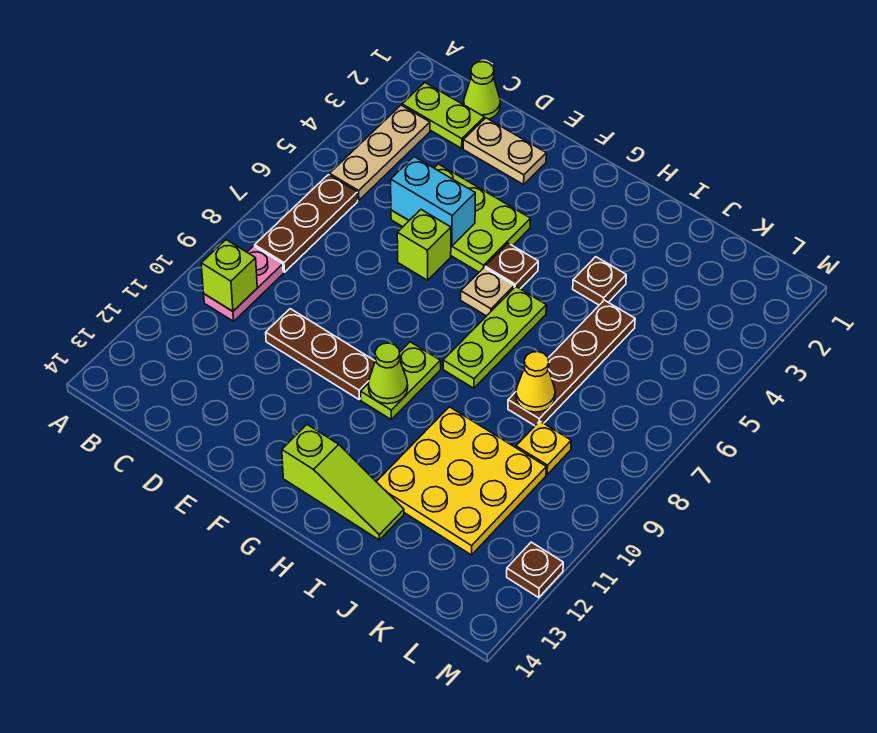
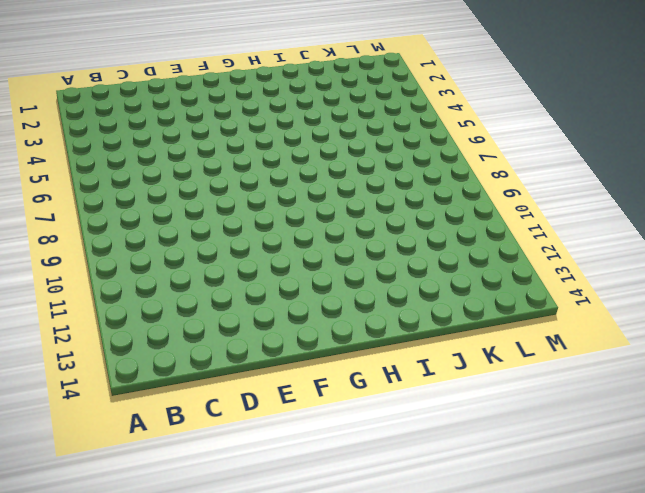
none -> lime 1x2 plate [402,83,484,148]
none -> tan 1x3 plate [330,105,430,200]
none -> brown 1x3 plate [255,175,358,272]

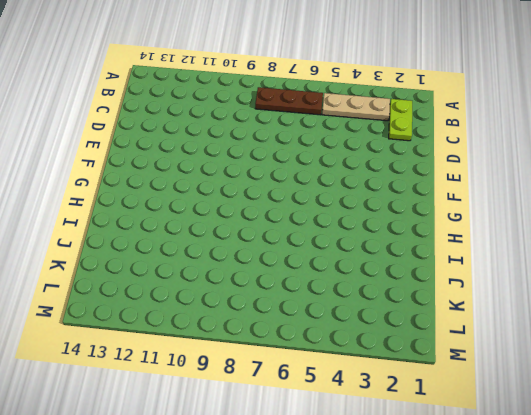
none -> pink 1x2 plate [204,246,283,321]
none -> lime 1x1 cone [464,62,500,119]
none -> tan 1x2 plate [463,118,546,185]

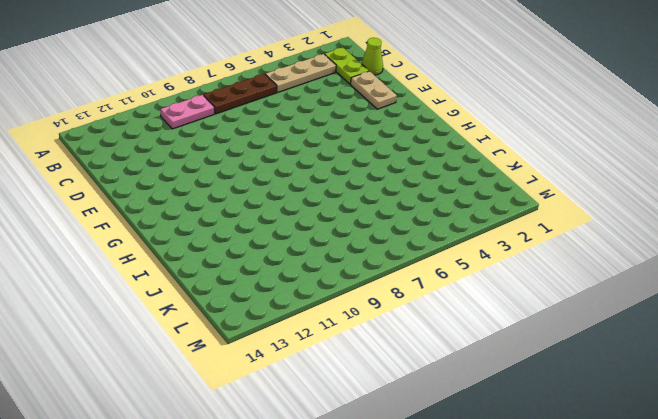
none -> lime 2x3 plate [391,164,531,272]
none -> brown 1x3 plate [266,309,375,399]
none -> lime 1x1 brick [397,210,451,280]

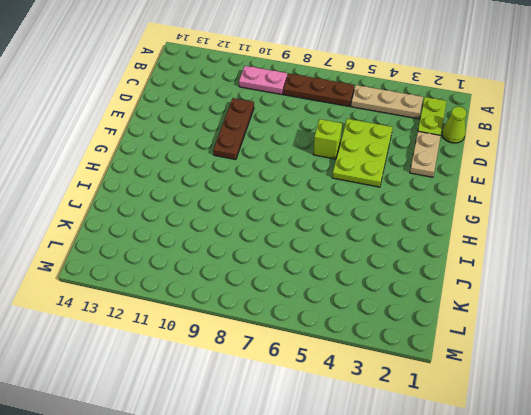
none -> brown 1x1 plate [485,243,538,289]
none -> tan 1x1 plate [461,268,514,316]
none -> lime 1x2 plate [361,342,441,420]

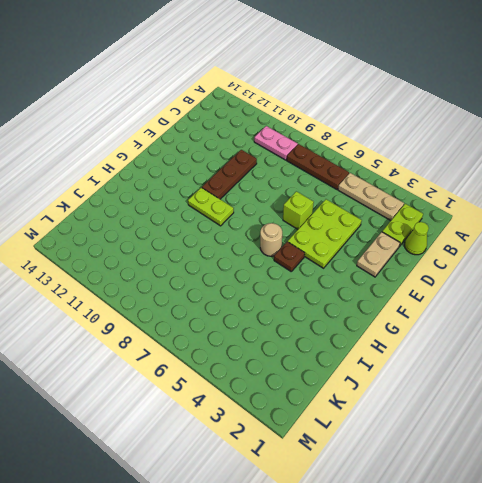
tan 1x1 round brick [260,223,282,256] -> tan 1x1 plate [461,268,514,316]
none -> lime 1x3 slope [282,425,404,540]
none -> lime 1x3 plate [443,287,546,388]
none -> brown 1x1 plate [573,257,626,305]

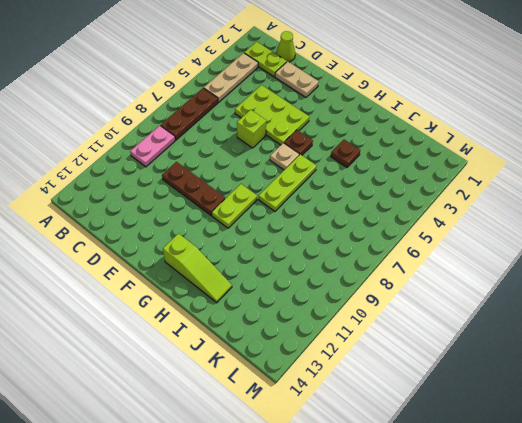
none -> yellow 3x3 plate [376,407,546,555]
none -> brown 1x4 plate [508,300,635,426]
none -> yellow 1x1 plate [516,421,571,474]

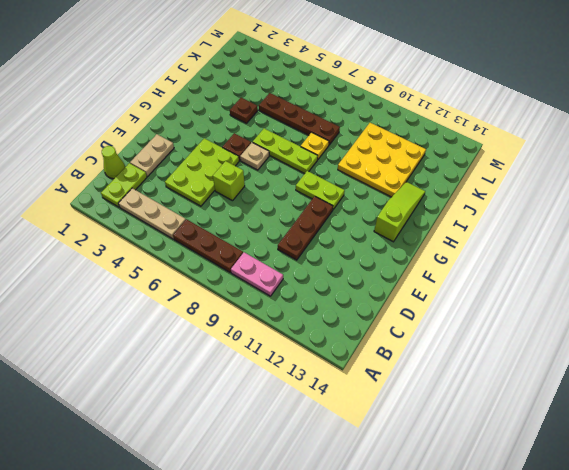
yellow 1x1 plate [301,132,329,159] -> yellow 1x1 plate moved to [516,421,571,474]
none -> brown 1x1 plate [507,542,563,598]
none -> lime 1x1 brick [201,240,257,311]
none -> cyan 1x2 brick [391,157,475,246]

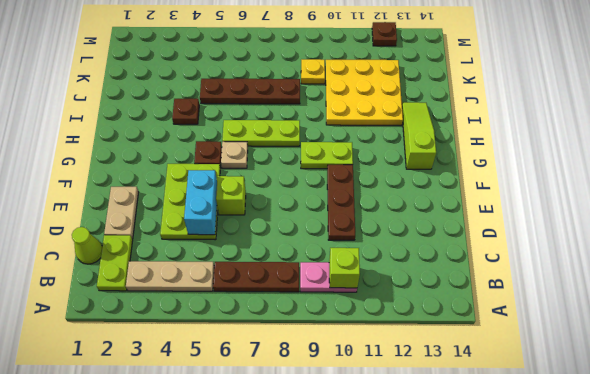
none -> lime 1x1 cone [368,343,408,404]
none -> yellow 1x1 cone [516,352,555,412]

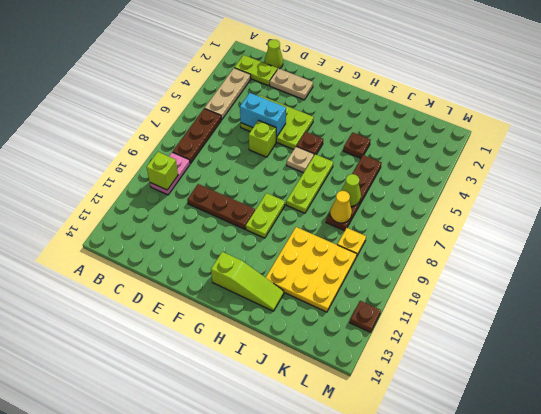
lime 1x1 cone [341,174,361,206] -> lime 1x1 cone moved to [368,343,408,404]

